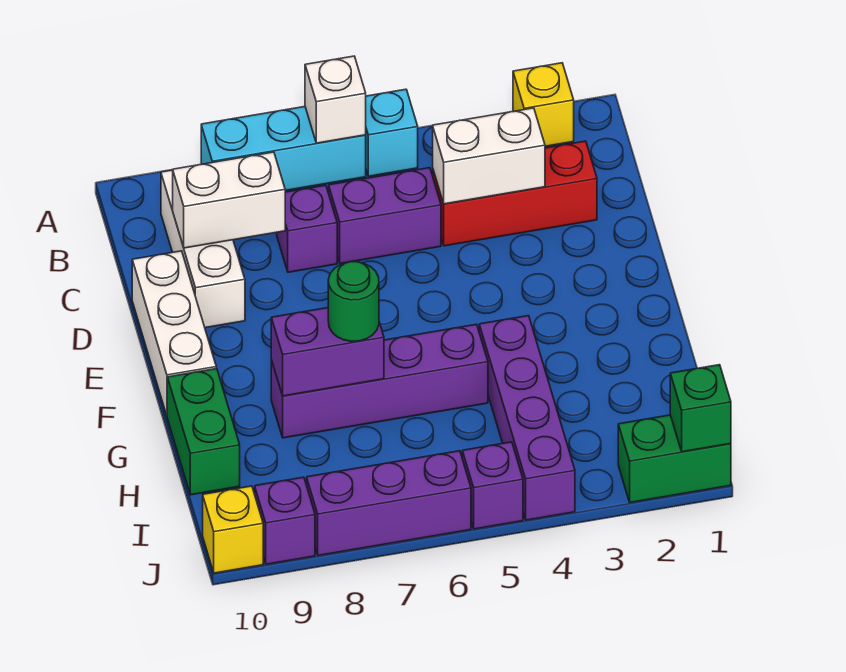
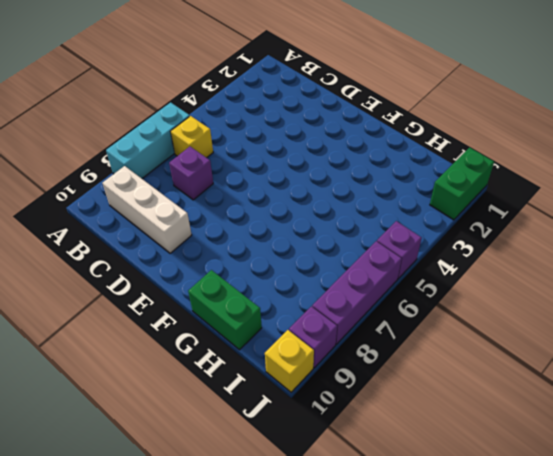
yellow 1x1 brick [170,116,213,158] -> yellow 1x1 brick moved to [513,63,574,146]
none -> cyan 1x1 brick [366,89,418,176]
none -> red 1x3 brick [433,141,597,246]
none -> purple 1x2 brick [329,168,441,264]

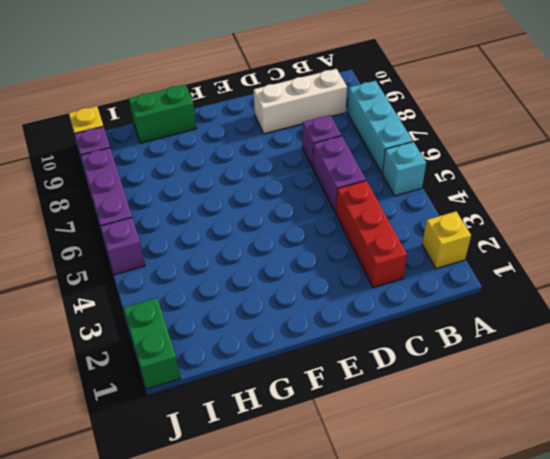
none -> white 1x3 brick [132,251,216,415]
none -> purple 1x4 brick [479,316,575,520]
none -> purple 1x4 brick [271,324,488,438]

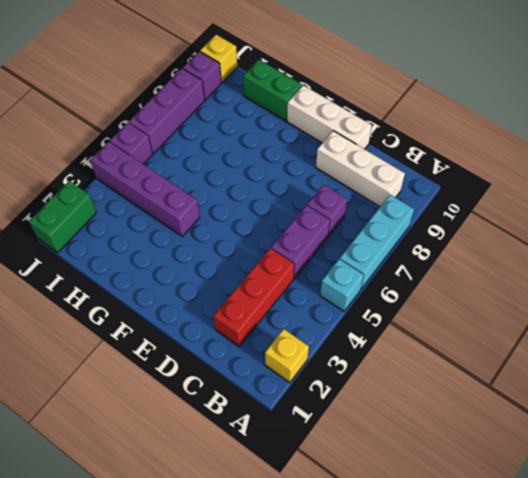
none -> purple 1x4 brick [271,324,488,438]
none -> white 1x1 brick [305,56,366,143]
none -> white 1x2 brick [433,108,545,204]

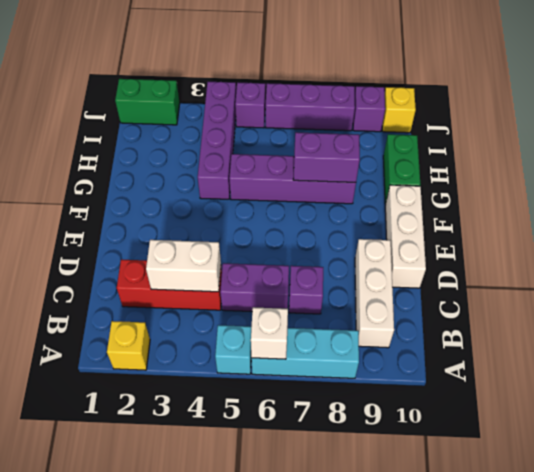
none -> white 1x2 brick [173,152,285,248]
none -> green 1x1 brick [670,365,731,452]
none -> green 1x1 round brick [328,261,379,341]

